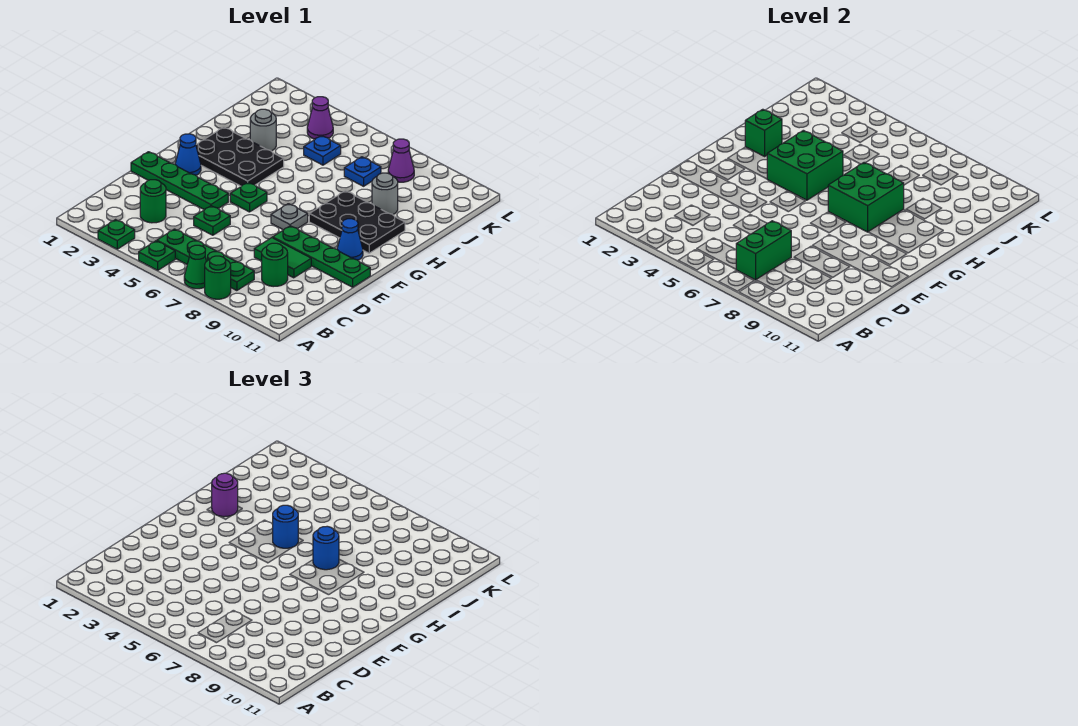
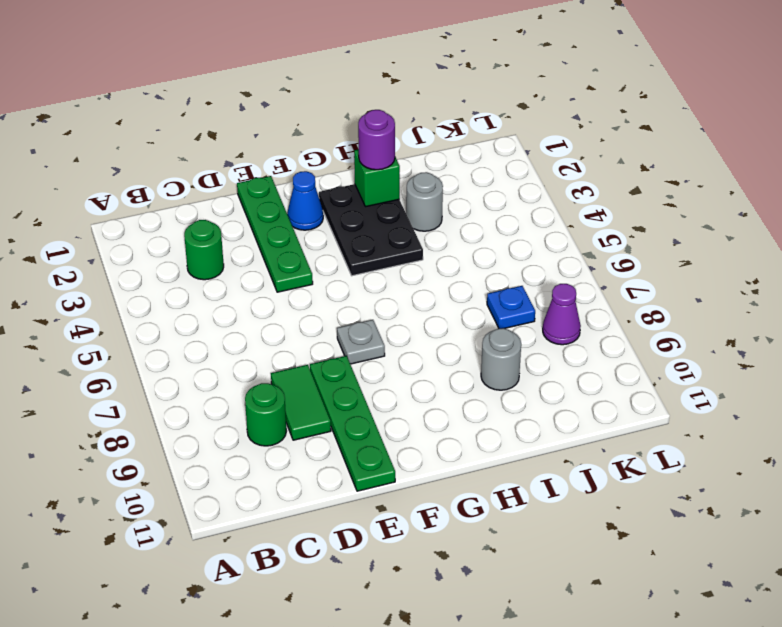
none -> green 1x1 plate [98,220,135,249]
none -> green 1x1 plate [139,241,175,270]
none -> green 1x1 cone [184,245,207,289]
none -> green 1x1 round brick [205,256,231,299]

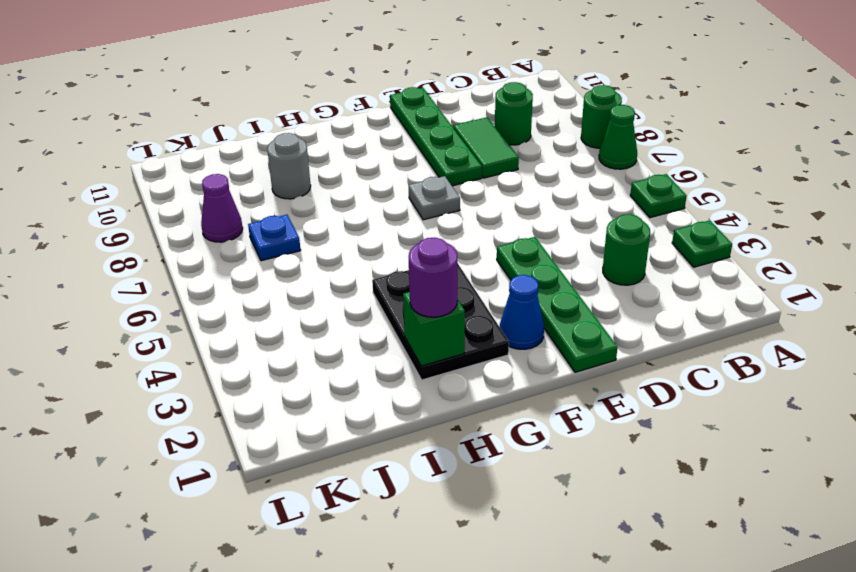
none -> green 1x4 plate [157,229,254,291]
none -> green 1x1 plate [194,206,230,235]
none -> green 1x1 plate [230,182,267,212]
none -> blue 1x1 cone [337,219,363,260]

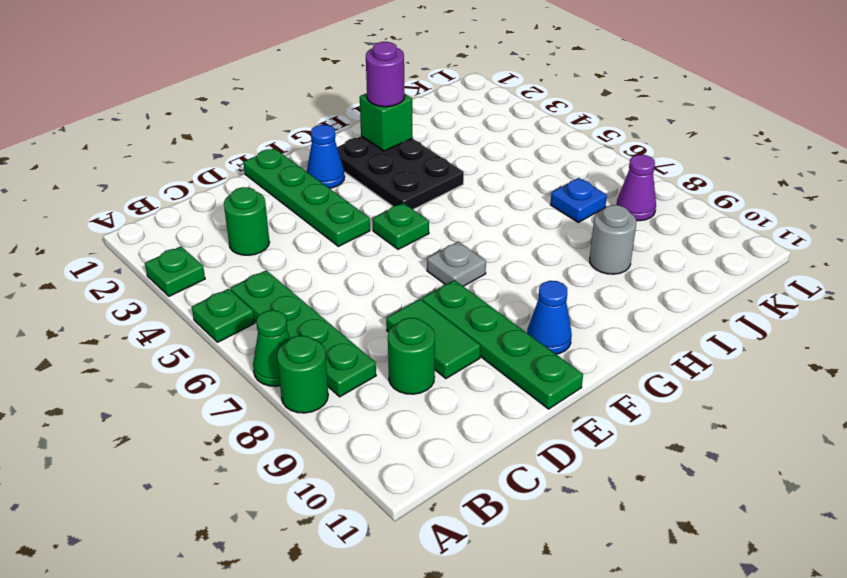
none -> green 1x1 plate [194,206,230,235]
none -> black 2x3 plate [309,191,405,253]
none -> grey 1x1 round brick [250,109,276,151]
none -> blue 1x1 plate [304,136,341,165]

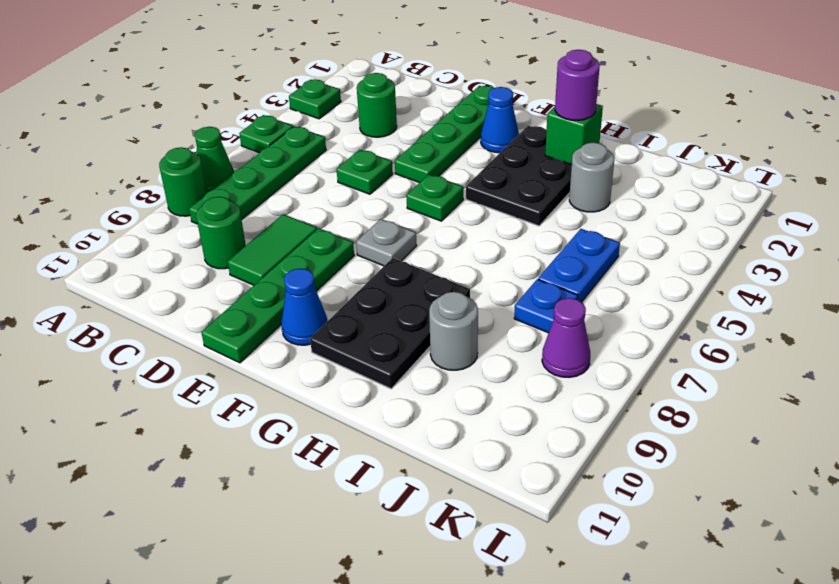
blue 1x2 plate [538,229,620,302] -> blue 1x1 plate [304,136,341,165]
none -> purple 1x1 cone [307,97,333,139]
none -> green 1x2 brick [736,221,791,280]
none -> green 2x2 brick [767,130,843,200]
none -> green 2x2 brick [828,162,904,232]

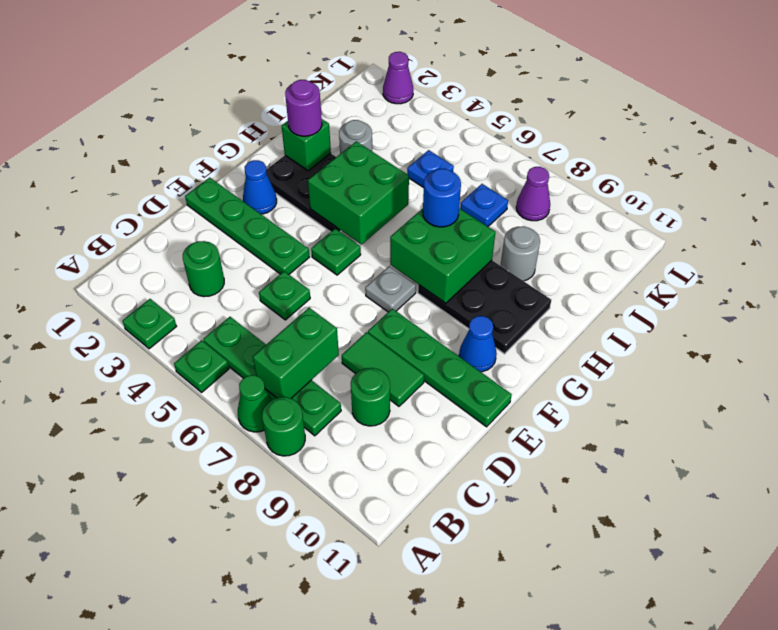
purple 1x1 cone [383,52,413,104] -> purple 1x1 cone moved to [307,97,333,139]
none -> blue 1x1 round brick [273,505,298,548]

